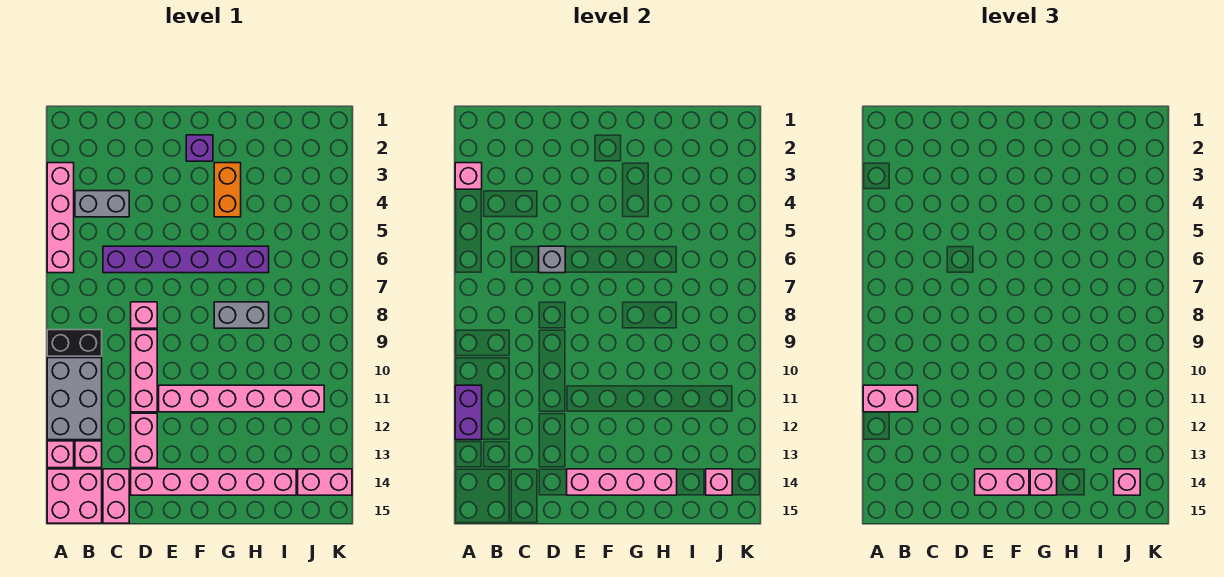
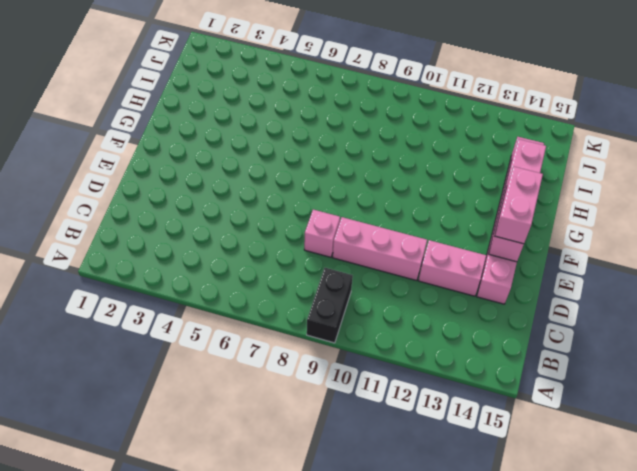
none -> pink 1x4 brick [47,163,74,273]
none -> grey 2x3 brick [47,358,102,440]
none -> pink 1x1 brick [47,441,74,468]

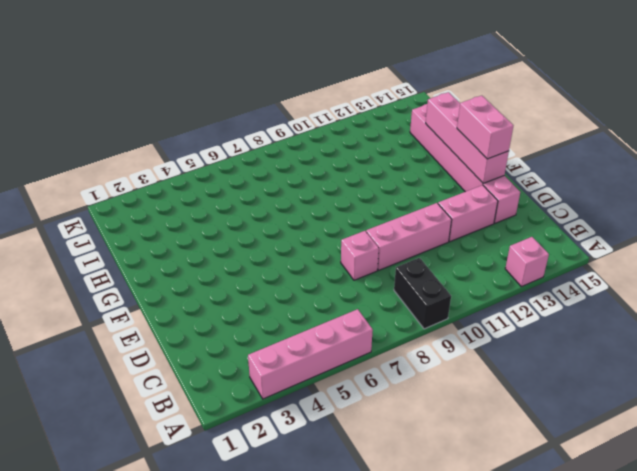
none -> grey 2x3 brick [47,358,102,440]
none -> pink 2x2 brick [47,469,102,523]
none -> grey 1x2 brick [75,191,129,217]

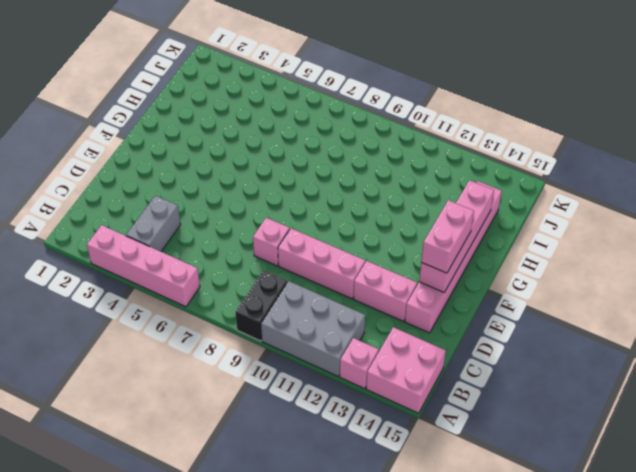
none -> pink 1x1 brick [75,441,102,468]
none -> purple 1x6 brick [103,246,269,273]
none -> pink 1x2 brick [103,469,129,523]

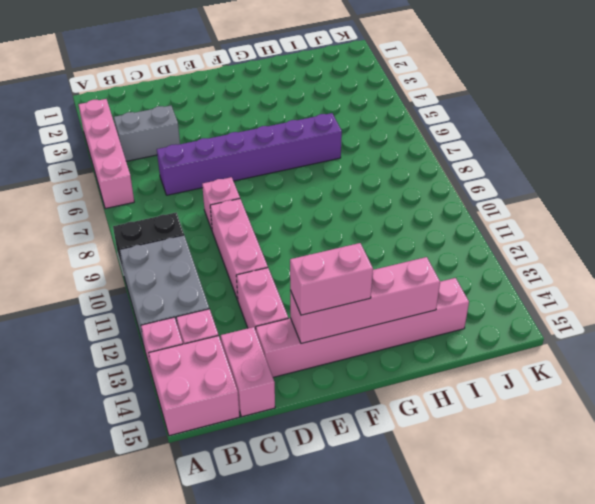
none -> pink 1x6 brick [159,385,324,412]
none -> purple 1x1 brick [186,135,213,161]
none -> orange 1x2 brick [214,163,241,217]

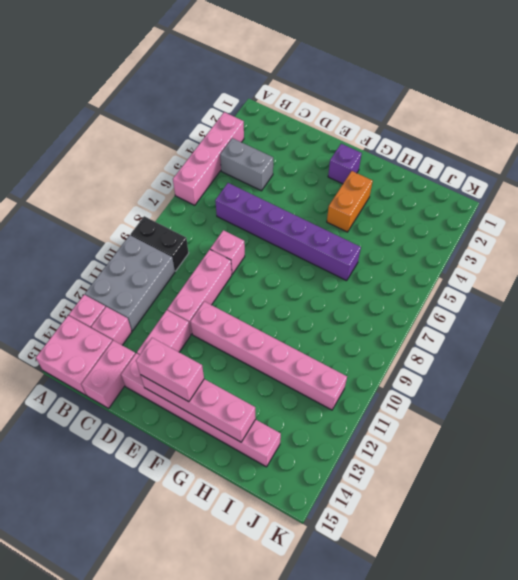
none -> grey 1x2 brick [214,302,269,328]
none -> pink 1x2 brick [298,469,352,495]
none -> pink 1x1 brick [455,163,482,189]

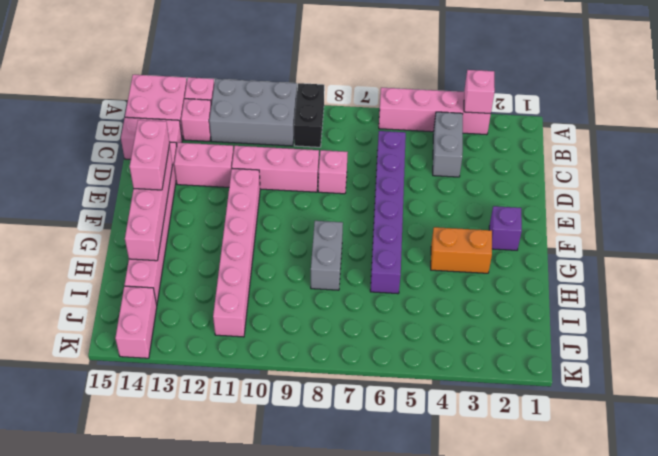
none -> purple 1x2 brick [455,385,482,440]
none -> grey 1x1 brick [539,246,565,273]
none -> pink 1x1 brick [706,469,732,495]

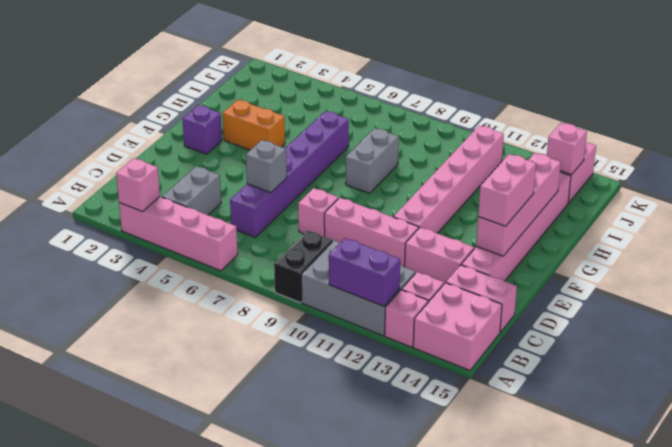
none -> pink 1x2 brick [863,385,918,412]
none -> pink 1x1 brick [1030,469,1057,495]
none -> pink 1x1 brick [1114,469,1140,495]

